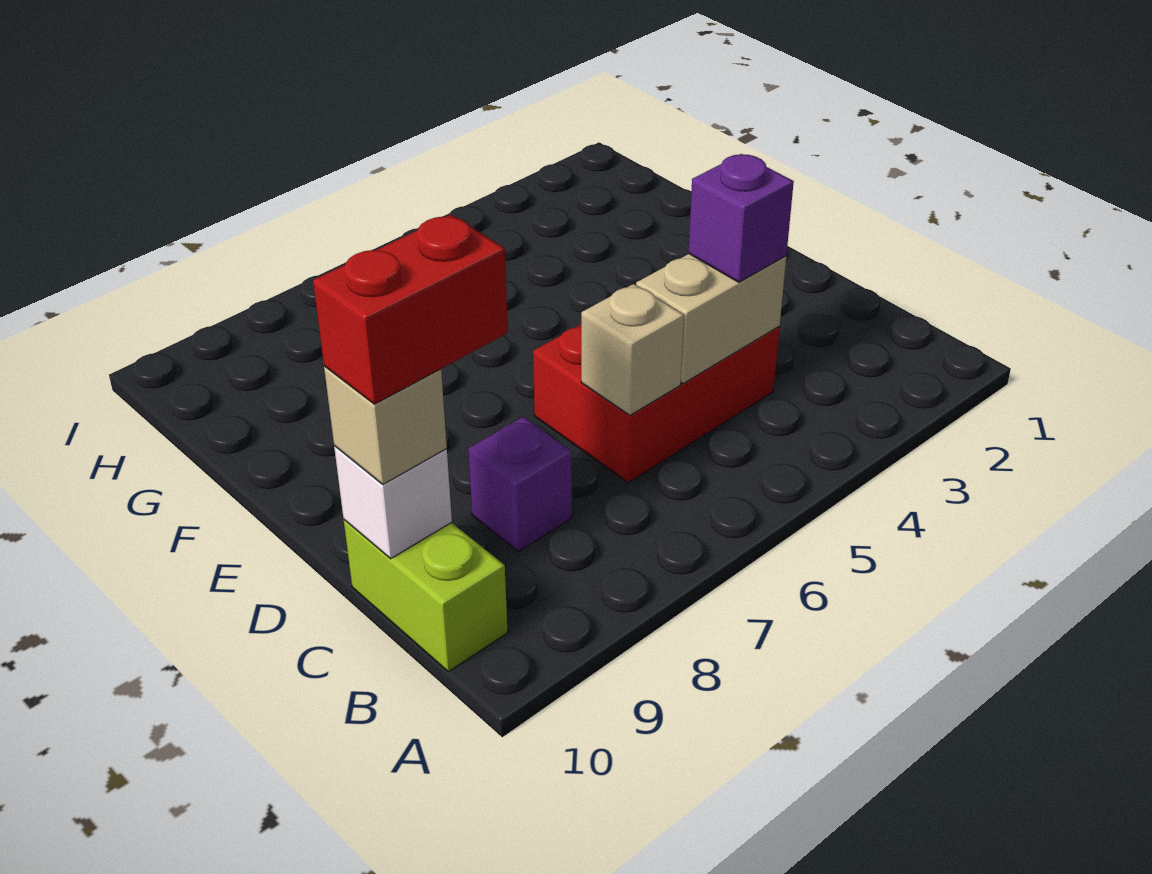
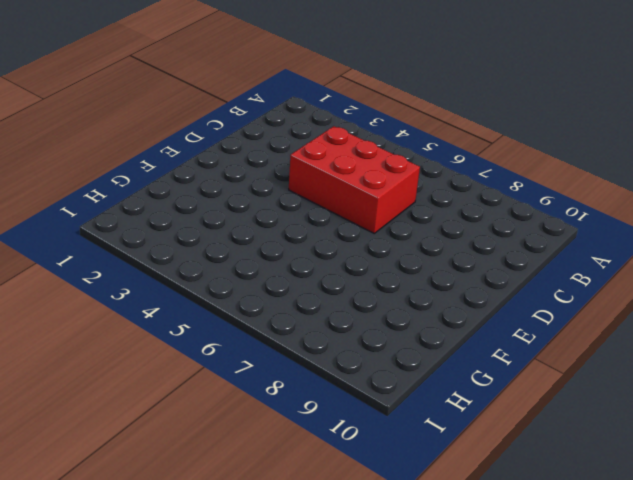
none -> lime 1x2 brick [344,520,508,672]
none -> purple 1x1 brick [468,417,572,551]

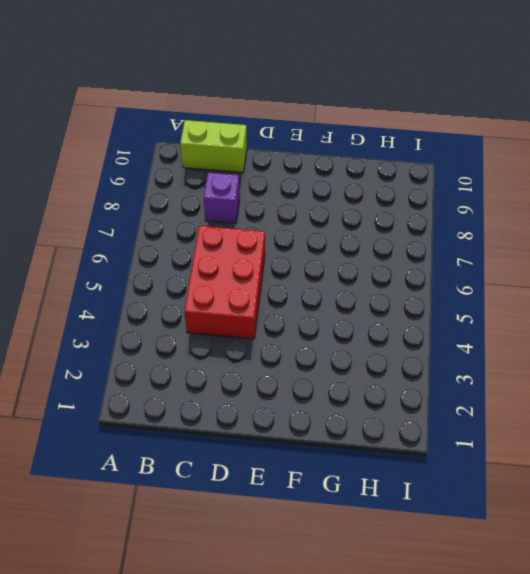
none -> tan 1x2 brick [636,254,786,384]
none -> tan 1x1 brick [581,284,684,415]

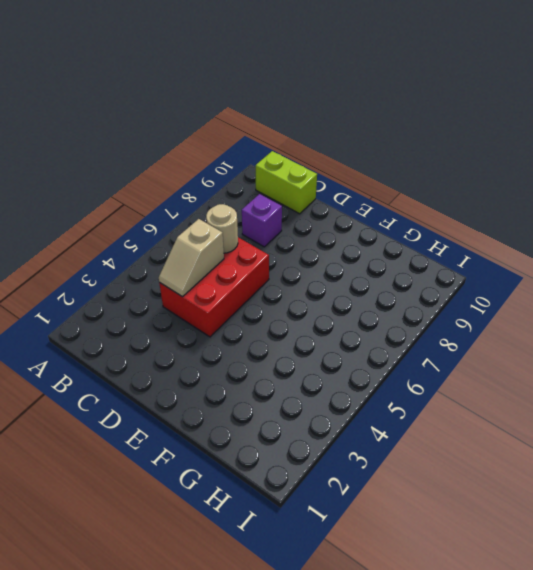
tan 1x2 slope [159,219,224,297] -> tan 1x2 brick [636,254,786,384]
tan 1x1 round brick [206,204,238,253] -> tan 1x1 brick [581,284,684,415]
none -> white 1x1 brick [334,446,452,559]
none -> purple 1x1 brick [688,154,794,282]

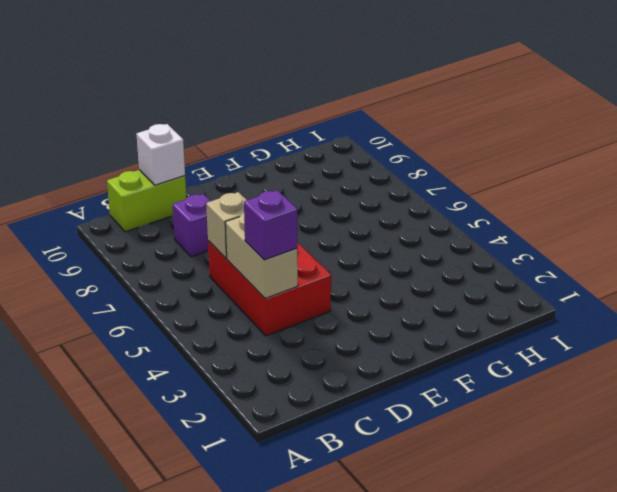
none -> tan 1x1 brick [324,366,447,484]
none -> red 1x2 brick [313,215,508,404]

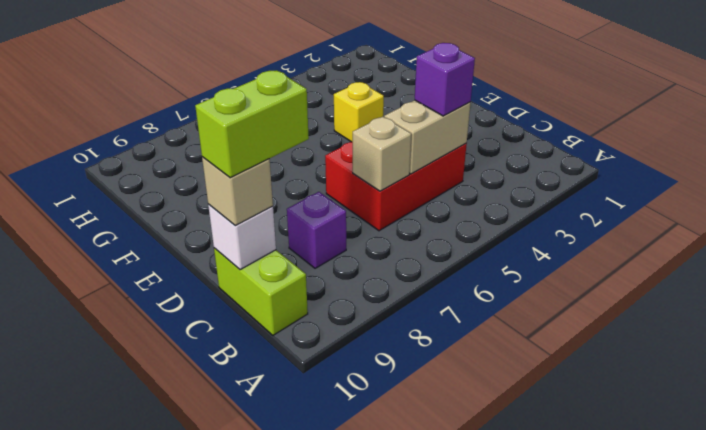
lime 1x2 brick [195,70,309,178] -> red 1x2 brick [313,215,508,404]
yellow 1x1 brick [334,82,384,142] -> none

